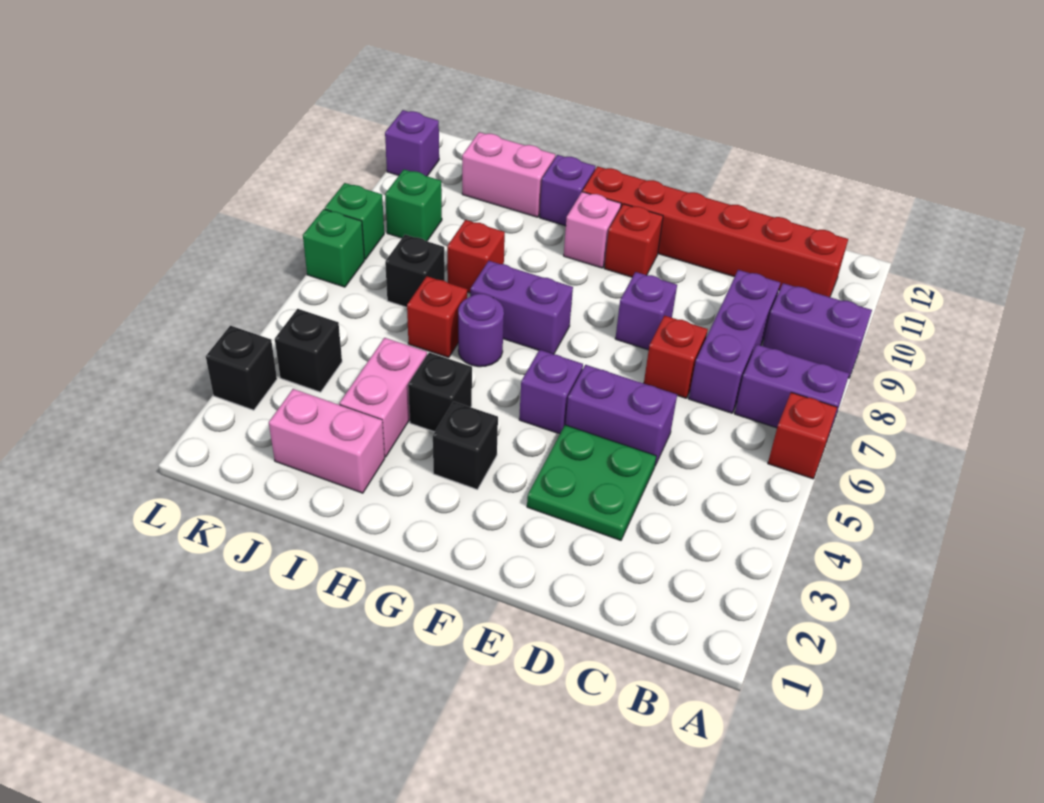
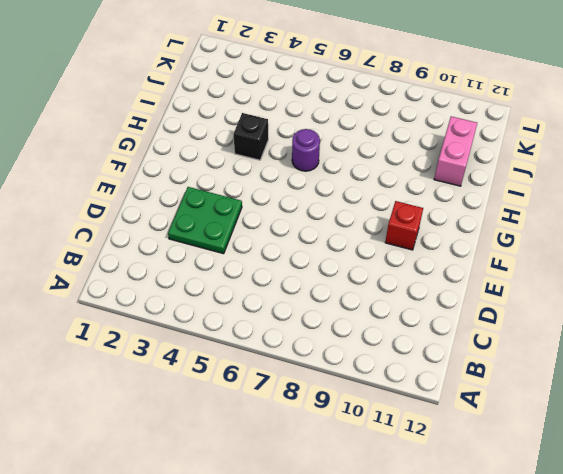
none -> red 1x1 brick [768,392,837,479]
none -> purple 1x2 brick [735,345,849,437]
none -> purple 1x2 brick [763,283,872,378]

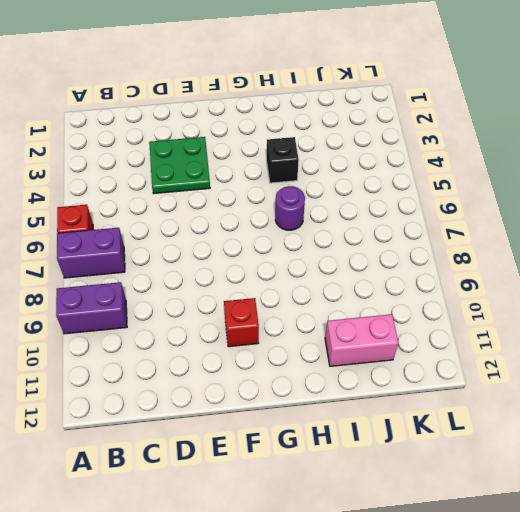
none -> red 1x6 brick [583,166,848,297]
none -> purple 1x3 brick [689,270,780,413]
none -> purple 1x2 brick [566,365,677,466]

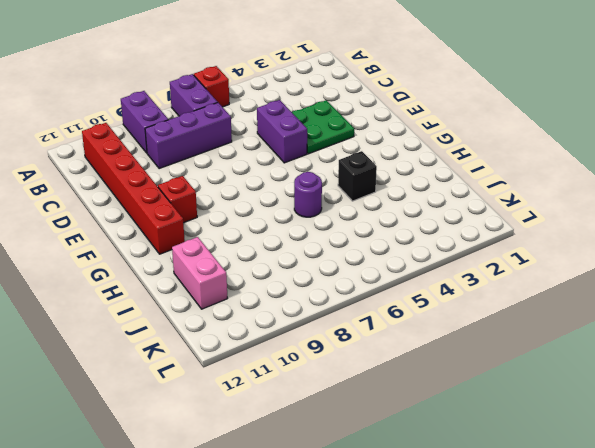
none -> red 1x1 brick [644,316,708,398]
none -> purple 1x1 brick [615,272,677,350]
none -> purple 1x1 brick [519,350,583,434]

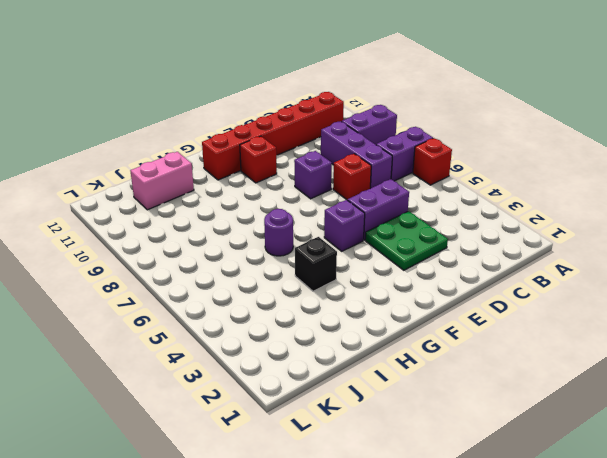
none -> black 1x1 brick [433,402,498,490]
none -> purple 1x2 brick [470,261,573,354]
none -> pink 1x1 brick [564,192,621,268]

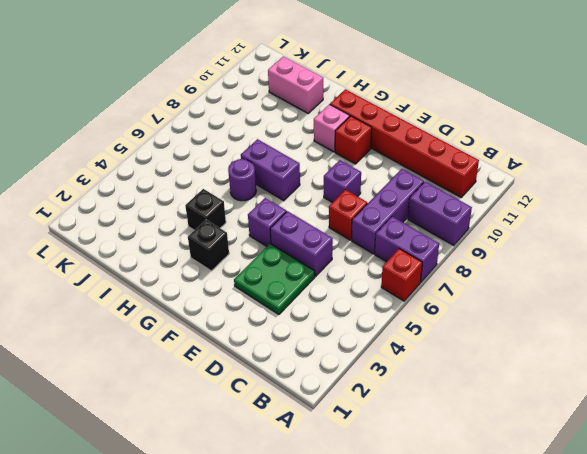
none -> purple 1x1 brick [540,155,595,226]
none -> pink 1x2 brick [269,389,385,493]
none -> pink 1x2 brick [340,338,427,457]

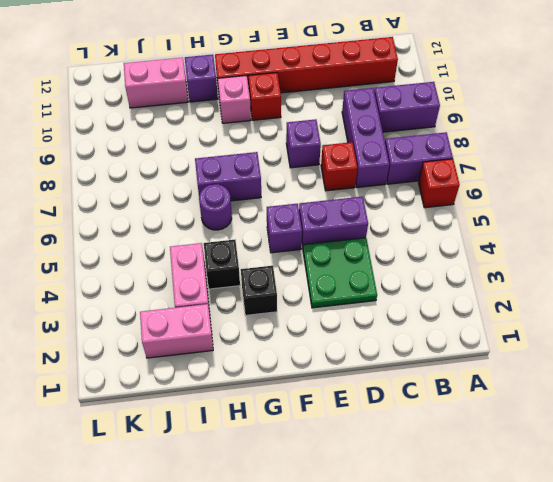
none -> red 1x1 brick [407,276,467,358]
none -> red 1x1 brick [447,220,505,293]
none -> black 1x1 brick [385,235,445,307]

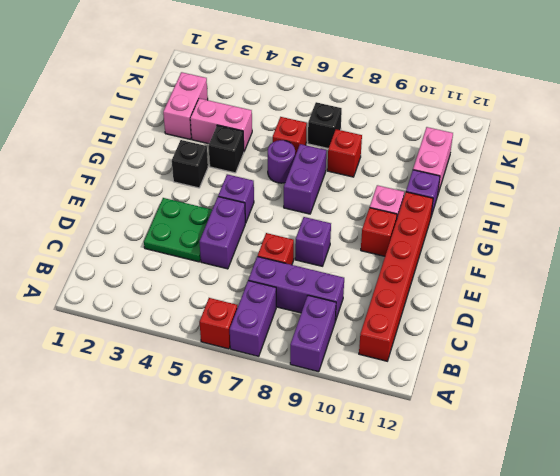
none -> black 1x1 brick [275,309,342,392]
none -> green 1x1 brick [385,170,442,241]
none -> black 1x1 brick [206,326,277,410]

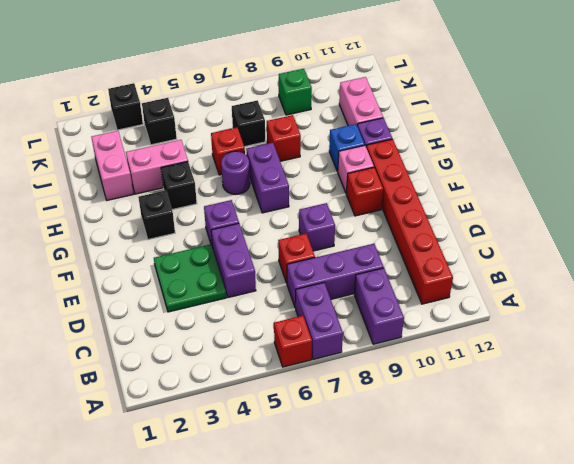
blue 1x1 brick [329,124,365,171] -> none
none -> green 1x1 brick [303,209,365,287]
none -> green 1x1 brick [325,183,384,259]
none -> purple 1x1 brick [385,110,439,176]

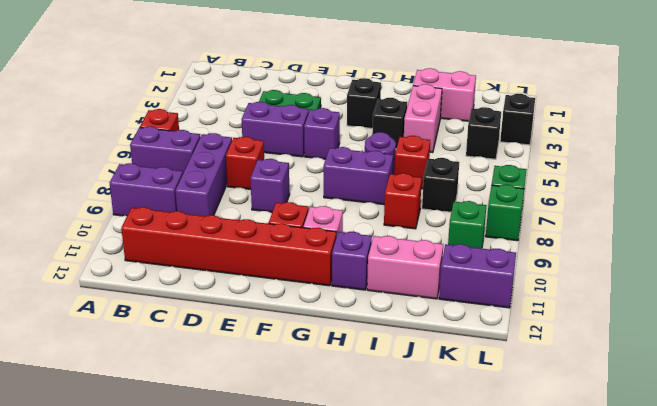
purple 1x2 brick [439,244,516,308] -> purple 1x1 brick [385,110,439,176]

